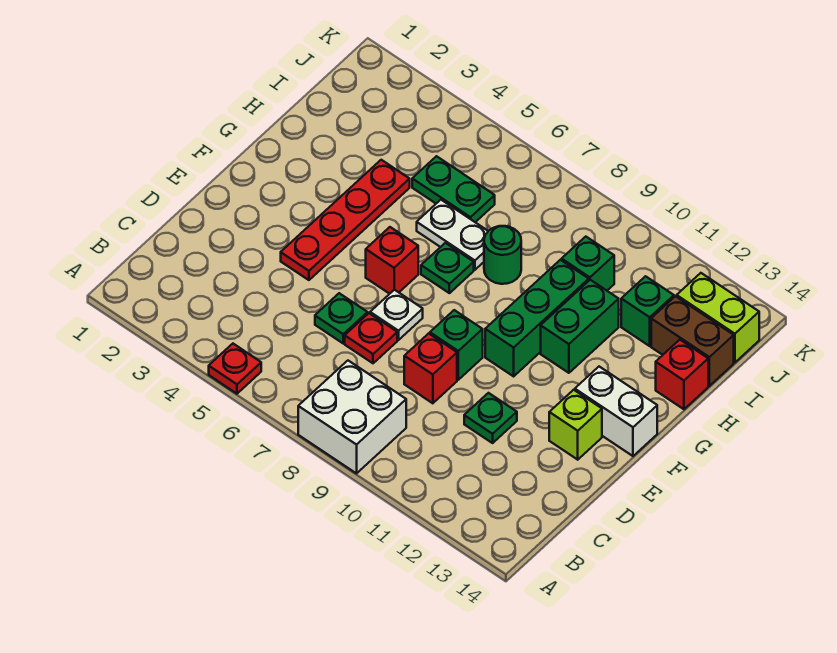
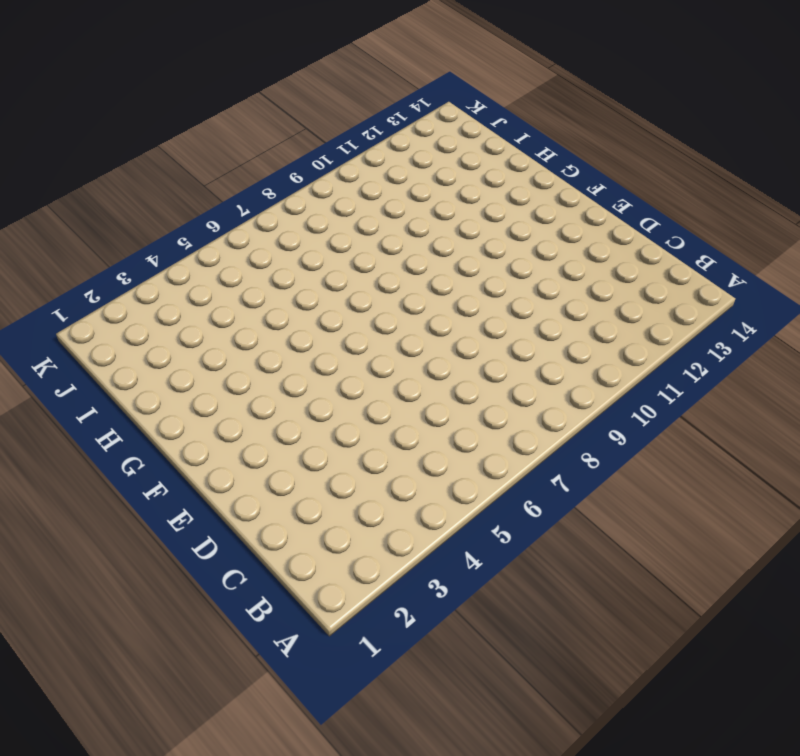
none -> red 1x1 plate [209,344,261,394]
none -> white 2x2 brick [298,361,406,473]
none -> green 1x1 plate [315,293,368,343]

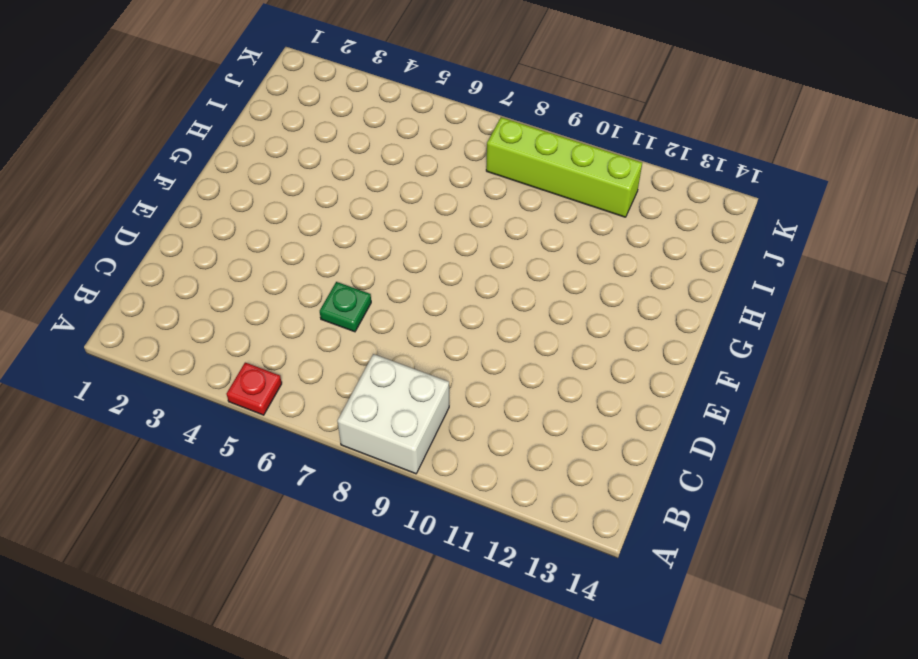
lime 1x4 brick [486,117,642,217] -> none
none -> red 1x1 plate [345,313,397,363]
none -> red 1x1 brick [404,333,457,403]
none -> green 1x1 plate [464,393,517,443]

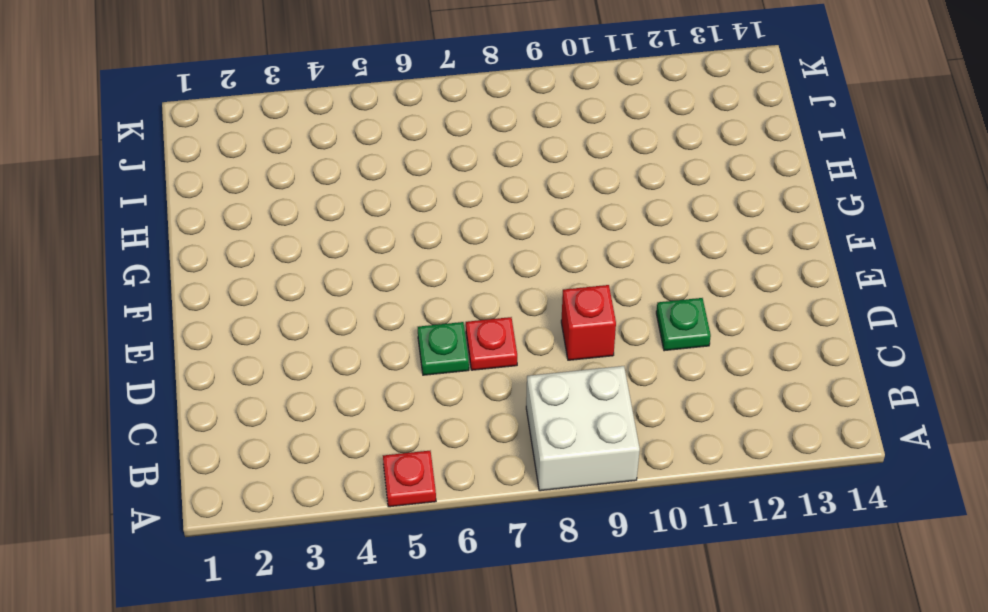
none -> red 1x4 plate [281,160,410,280]
none -> white 1x1 plate [370,290,423,340]
none -> green 1x1 brick [430,310,483,380]

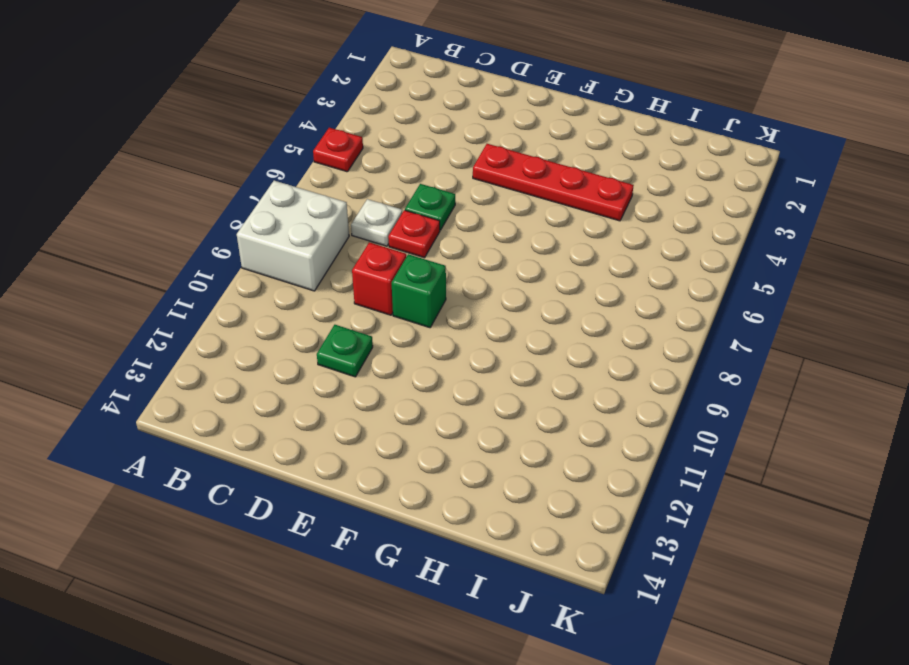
white 1x1 plate [351,199,402,246] -> white 1x1 plate moved to [370,290,423,340]
none -> lime 1x1 brick [549,390,602,460]
none -> red 1x1 brick [366,227,418,294]
none -> green 1x3 brick [485,260,589,376]

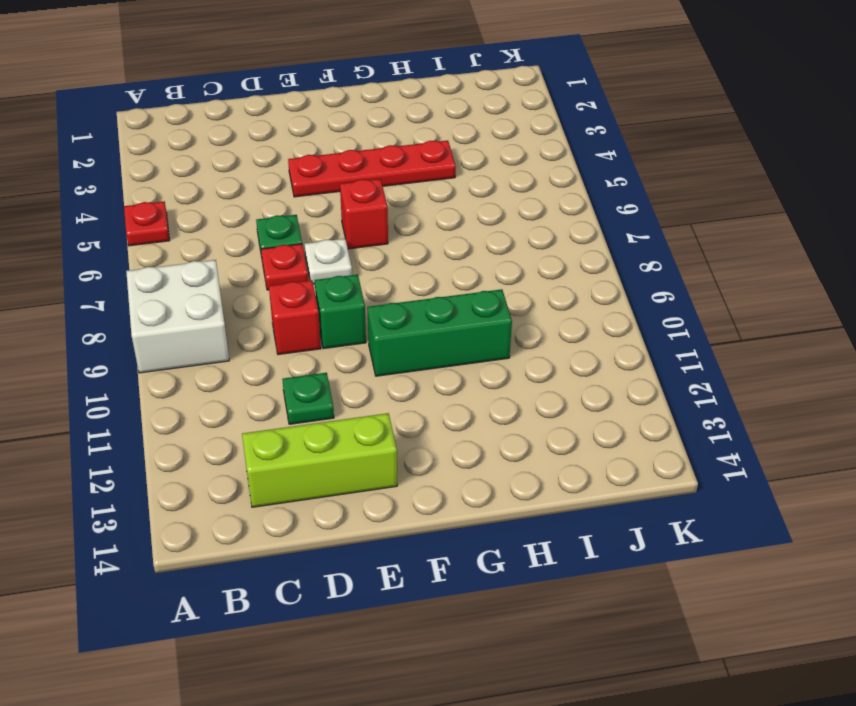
lime 1x3 brick [242,413,397,507] -> lime 1x1 brick [549,390,602,460]
none -> white 1x2 brick [575,367,657,456]
none -> green 1x1 plate [421,243,474,293]
none -> green 1x2 brick [541,280,619,373]

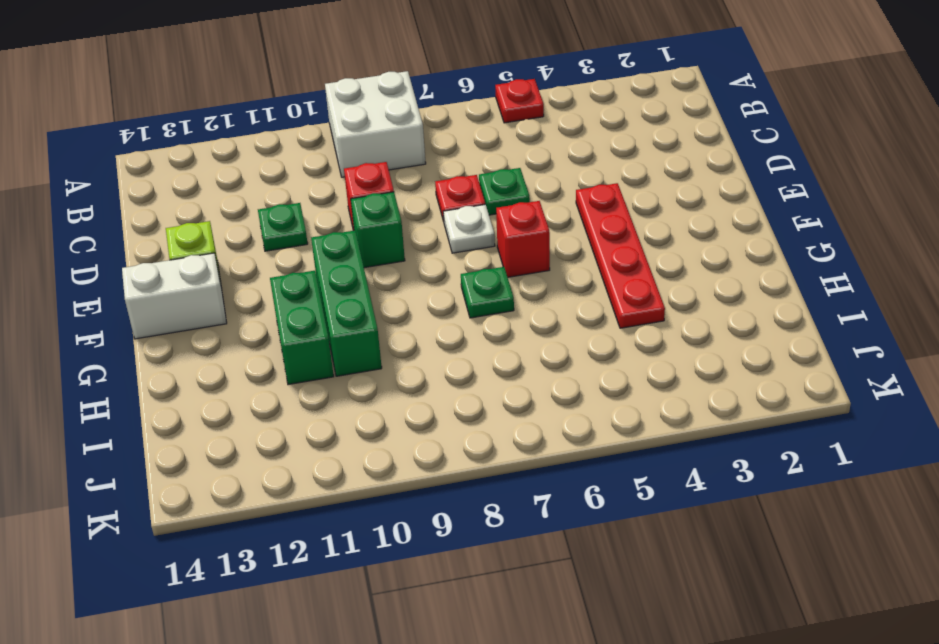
none -> white 1x2 plate [417,200,488,270]
none -> green 1x1 round brick [484,226,521,284]
none -> red 1x1 brick [656,340,708,409]

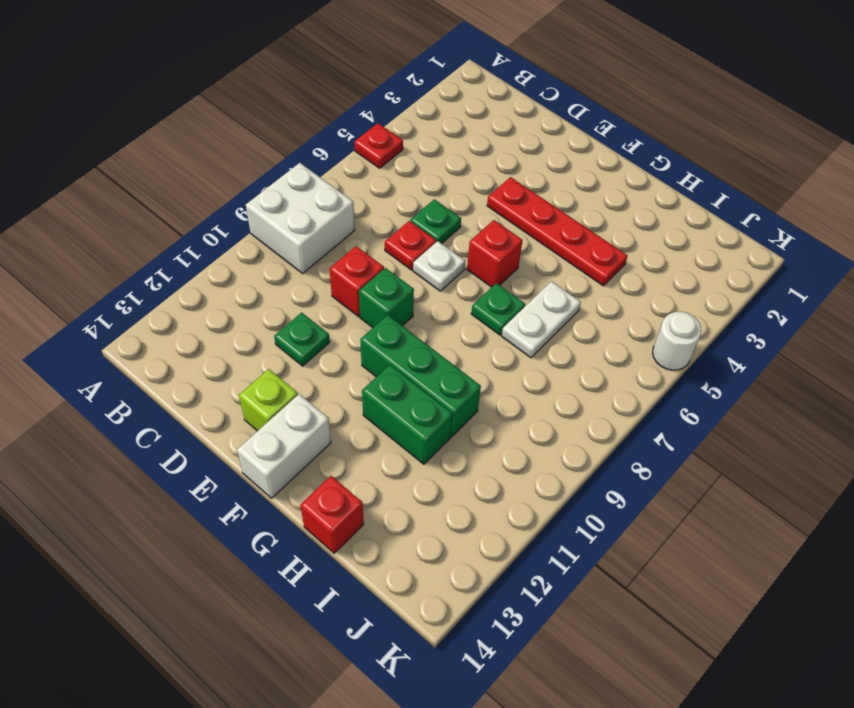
white 1x1 round brick [653,312,701,370] -> none
none -> green 1x1 round brick [484,226,521,284]
none -> green 1x2 plate [412,156,495,222]
none -> green 1x1 brick [562,237,614,290]

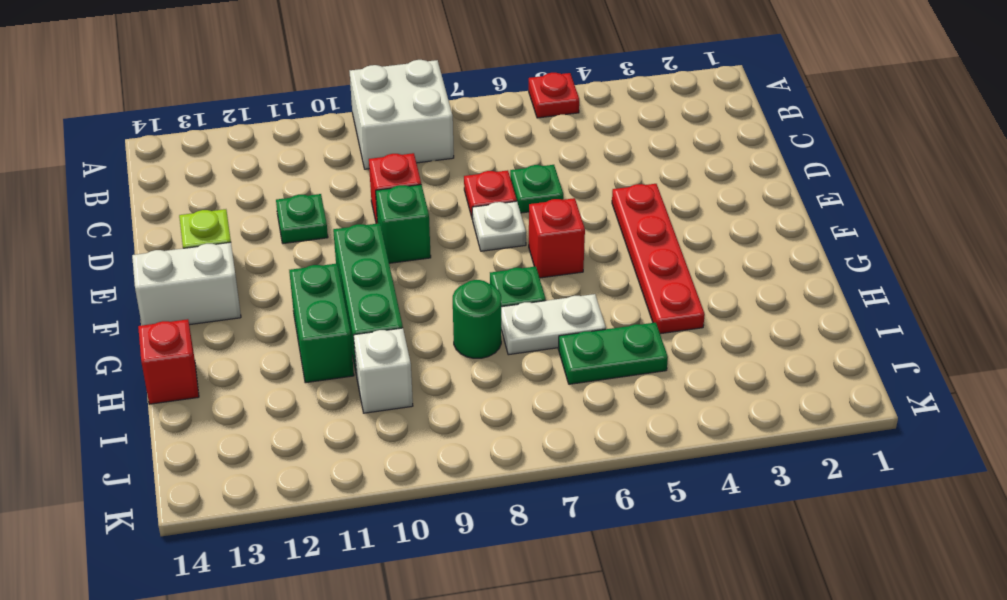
white 1x1 brick [354,328,413,413] -> green 1x1 brick [562,237,614,290]
none -> green 1x1 brick [621,276,674,346]
none -> brown 1x2 brick [651,296,734,386]
none -> lime 1x2 brick [677,273,759,363]

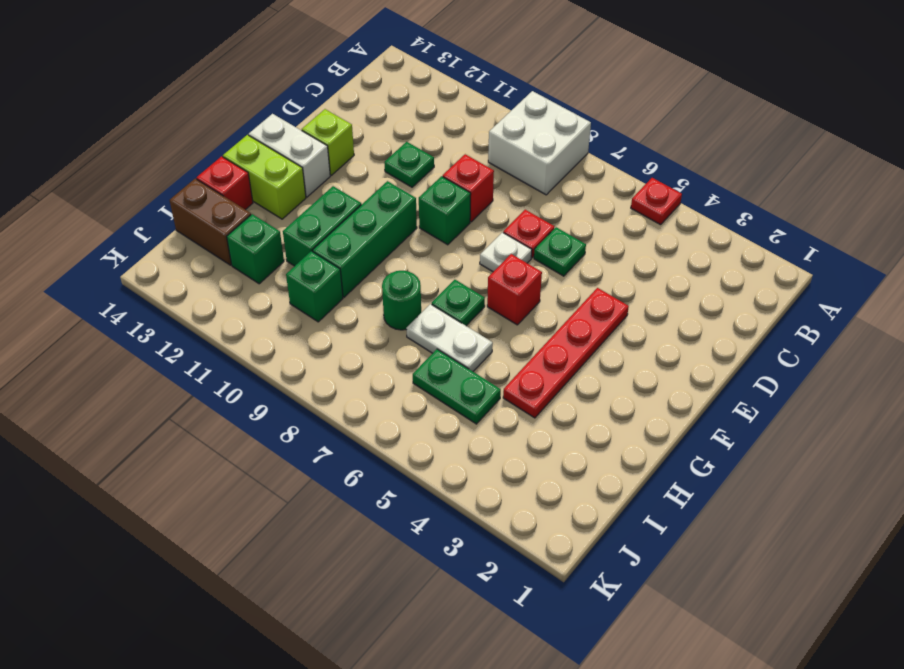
lime 1x2 brick [223,135,306,219] -> lime 1x2 brick moved to [677,273,759,363]

